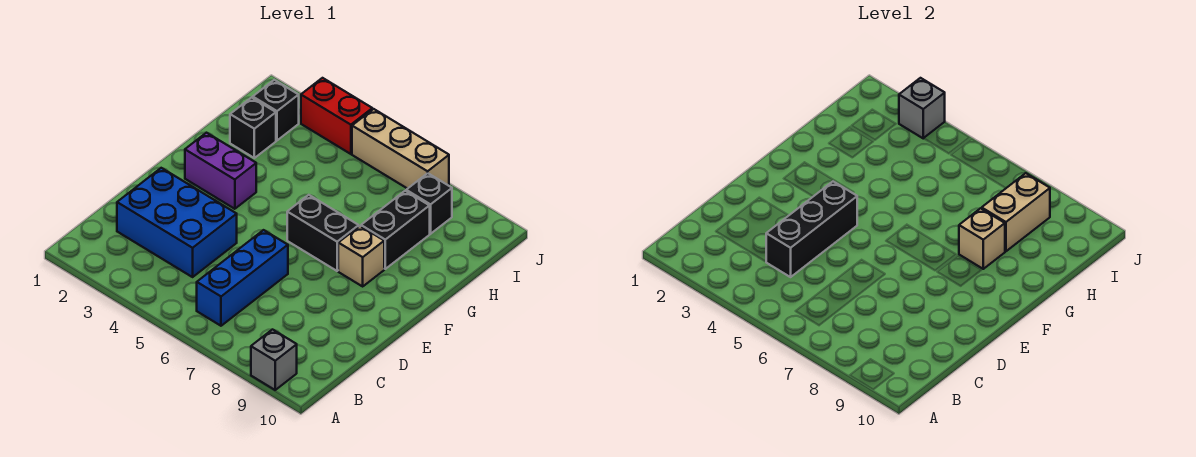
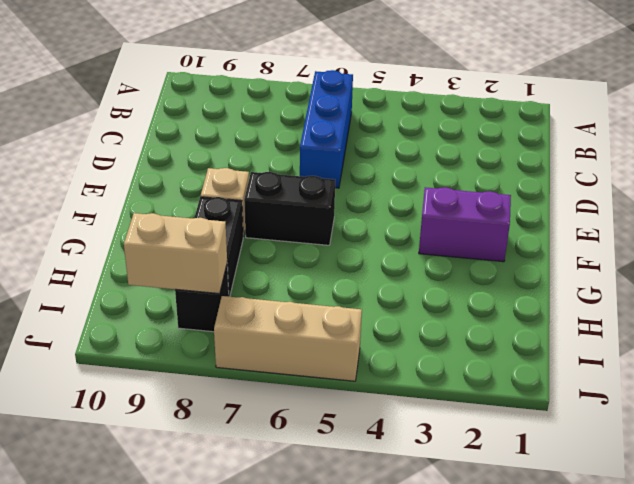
tan 1x2 brick [124,213,227,294] -> tan 1x2 brick turned to [982,173,1050,251]
none -> grey 1x1 brick [251,330,297,390]
none -> blue 2x3 brick [117,168,237,277]
none -> black 1x1 brick [230,97,276,158]

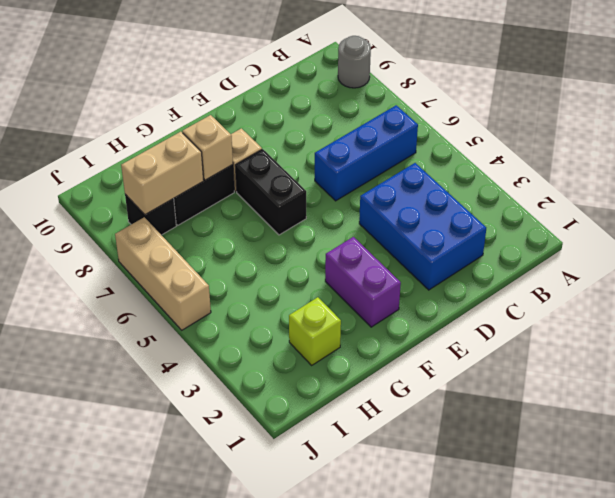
grey 1x1 round brick [338,36,371,88] -> grey 1x1 brick [251,330,297,390]
lime 1x1 brick [289,297,341,365] -> black 1x1 brick [230,97,276,158]
none -> black 1x1 brick [253,80,299,140]
none -> red 1x2 brick [301,78,372,154]
none -> black 1x3 brick [766,182,857,277]

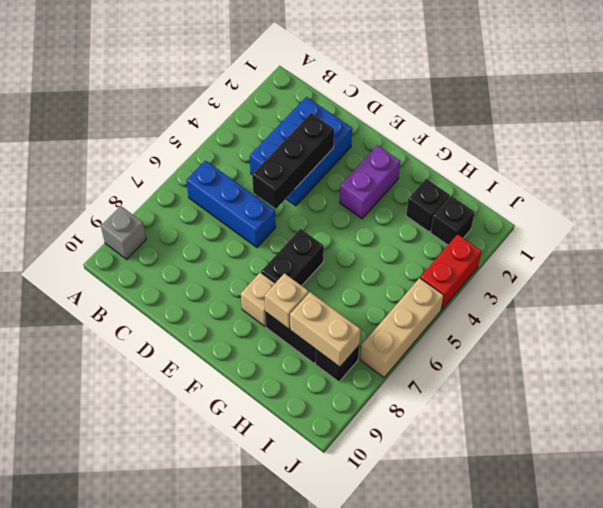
black 1x3 brick [252,113,334,209] -> black 1x3 brick turned to [766,182,857,277]
none -> grey 1x1 brick [899,78,945,138]

